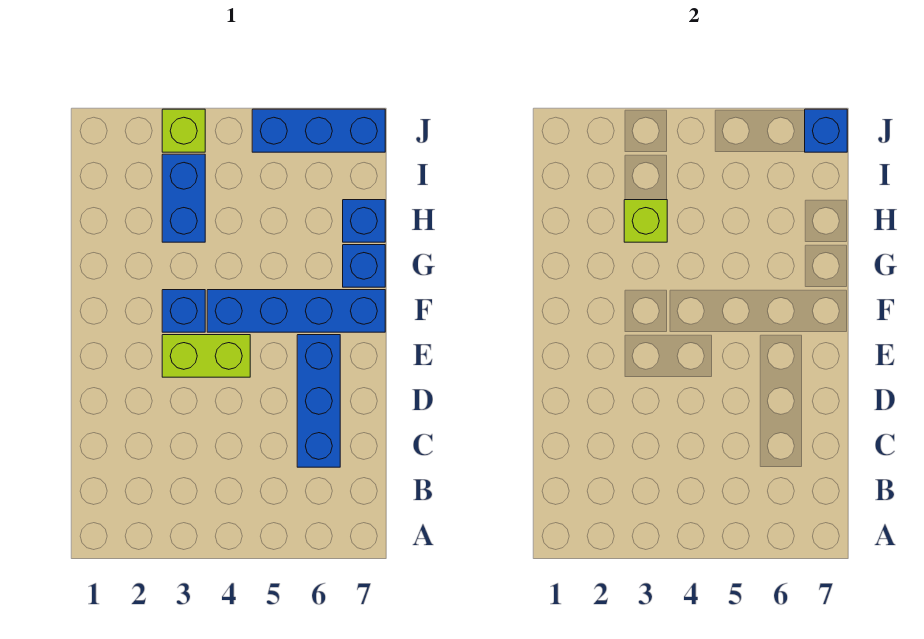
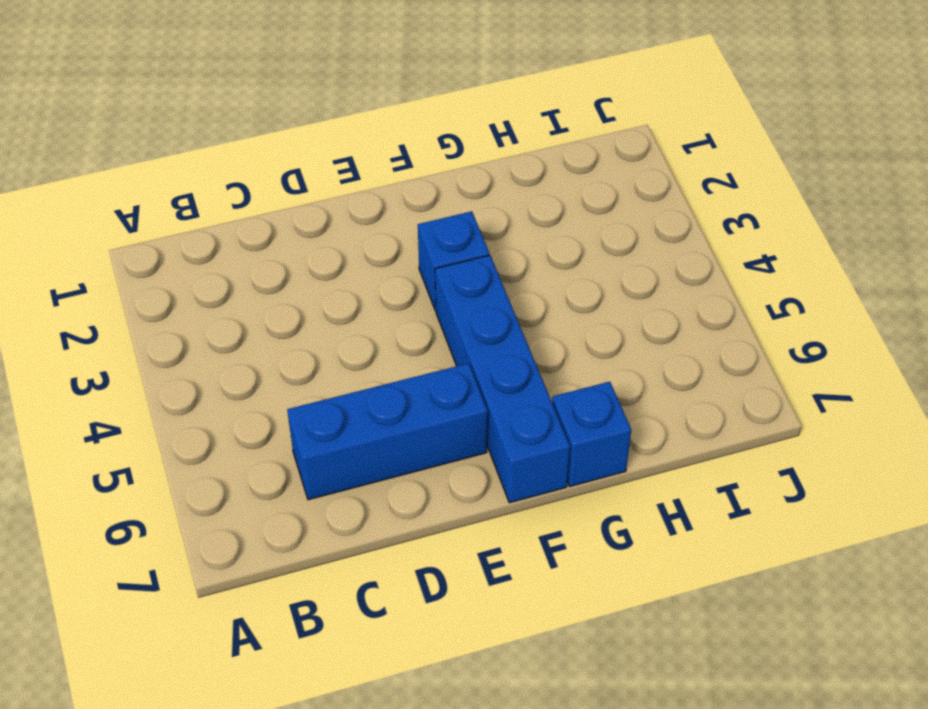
none -> lime 1x2 brick [162,335,250,377]
none -> blue 1x2 brick [162,154,205,242]

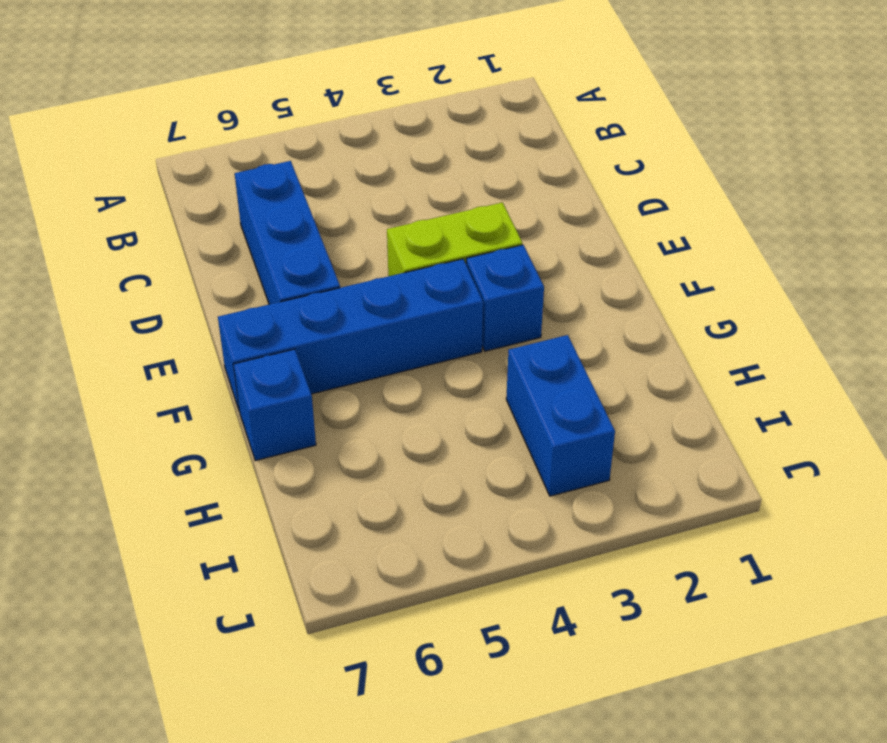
none -> blue 1x1 brick [343,200,385,242]
none -> lime 1x1 brick [162,109,205,152]

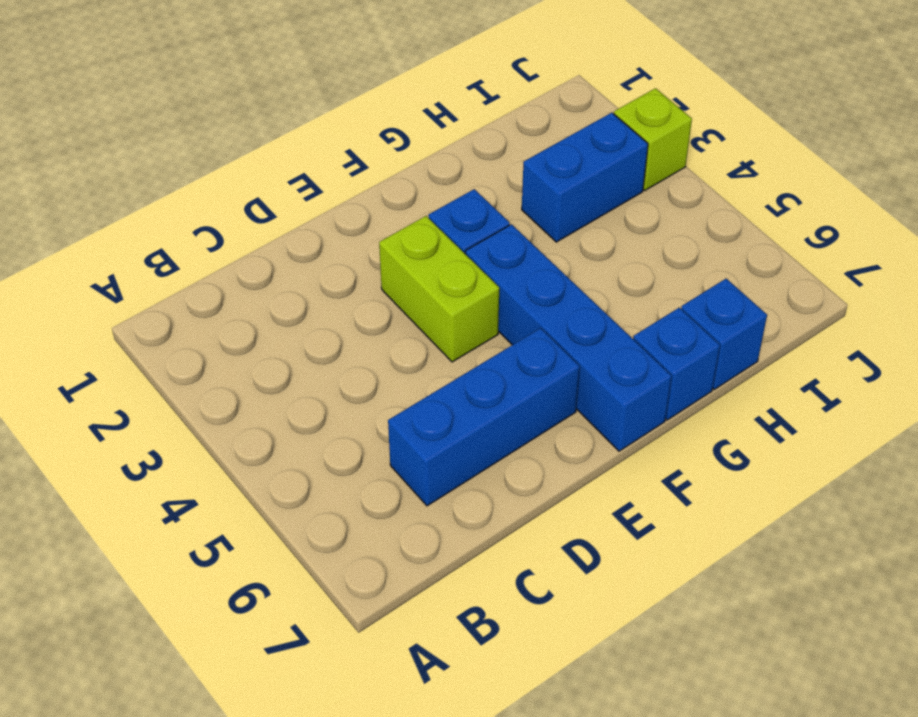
none -> blue 1x3 brick [252,109,385,152]
none -> lime 1x1 brick [624,200,667,242]

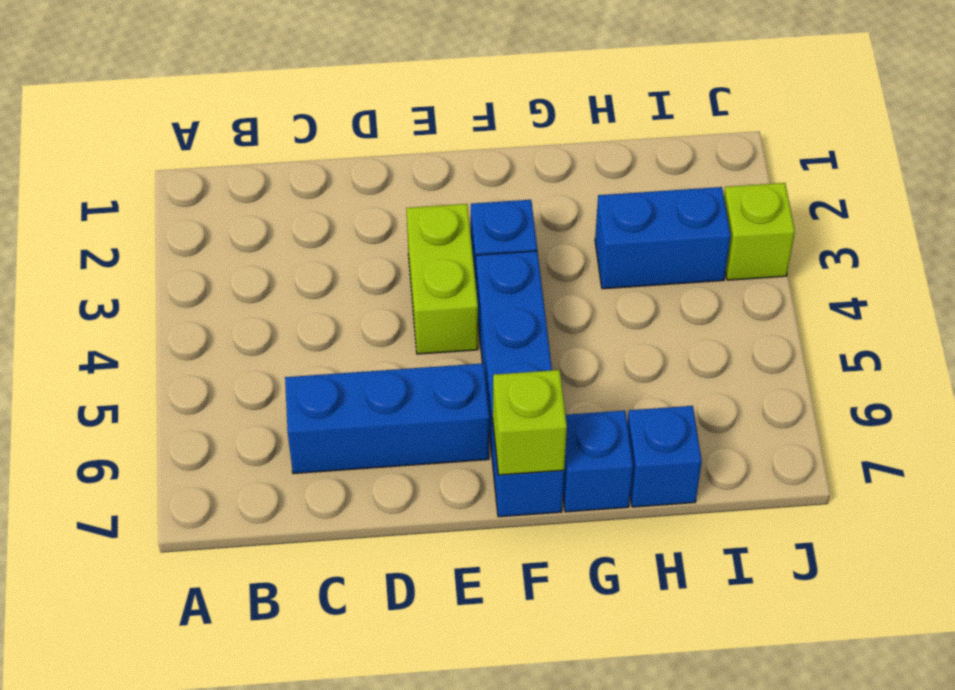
lime 1x1 brick [493,370,567,475] -> lime 1x1 brick moved to [624,200,667,242]
none -> blue 1x3 brick [252,109,385,152]
none -> blue 1x1 brick [805,109,847,152]

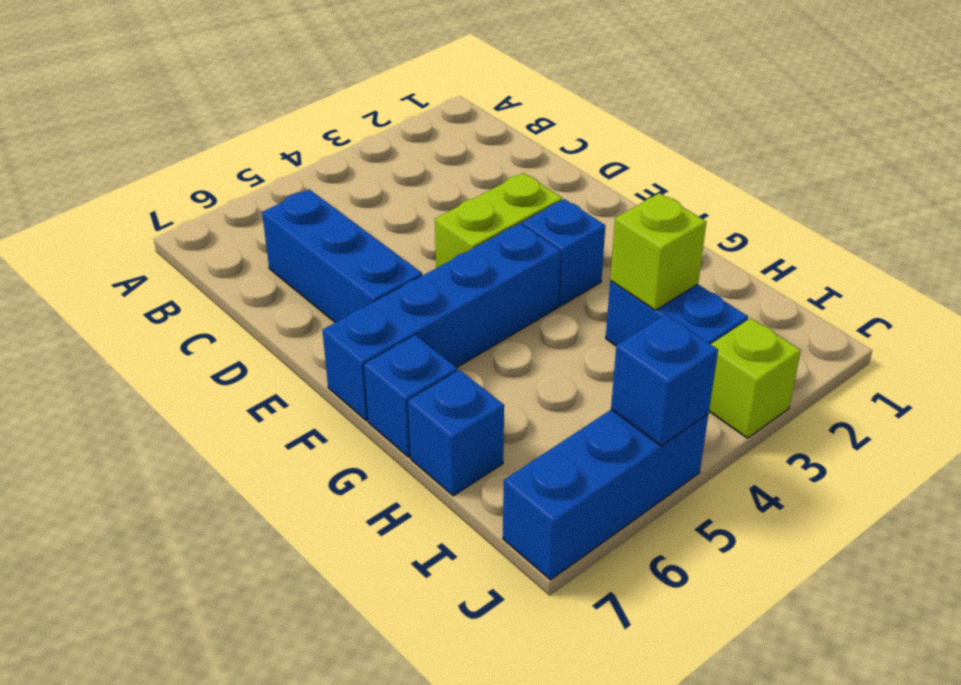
blue 1x1 brick [611,315,718,446] -> blue 1x1 brick moved to [805,109,847,152]

